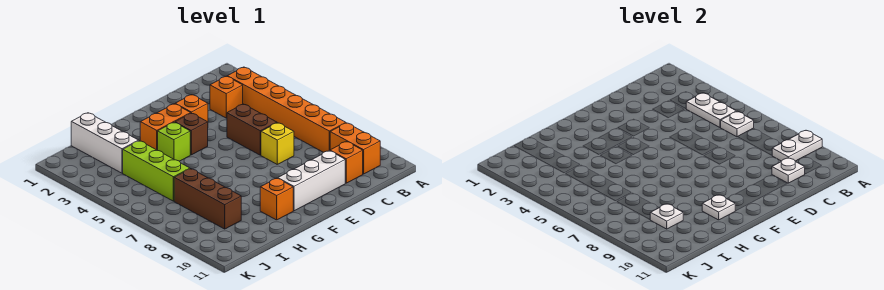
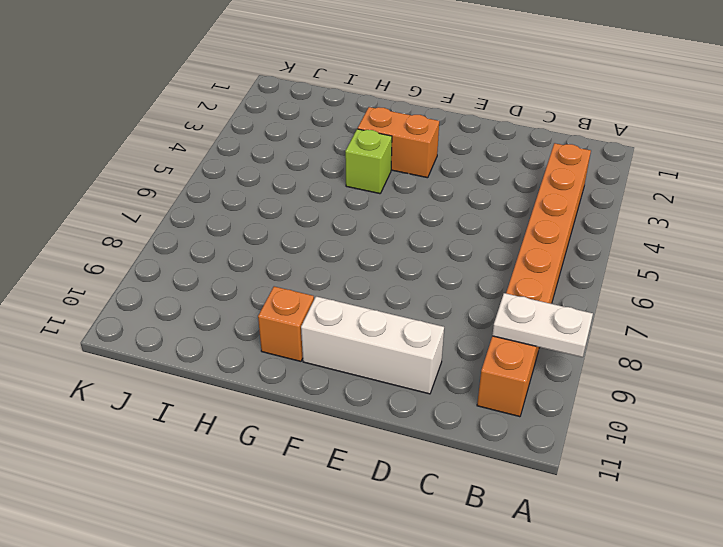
none -> orange 1x1 brick [210,76,243,118]
none -> orange 1x1 brick [330,142,363,183]
none -> brown 1x2 brick [227,104,277,155]

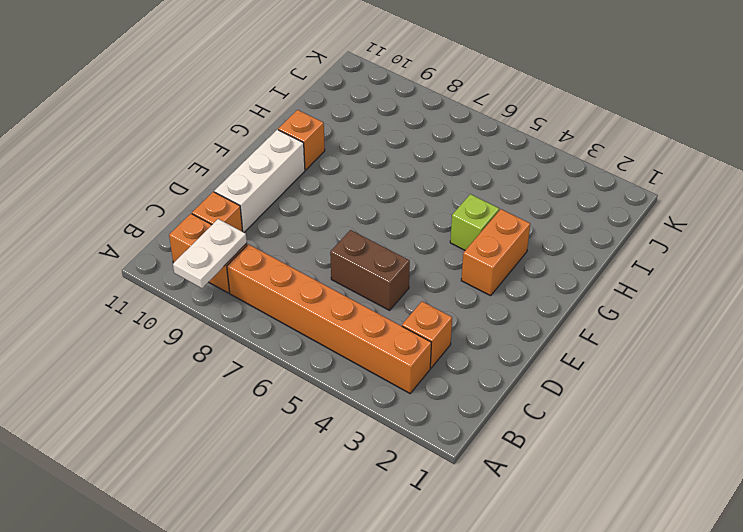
none -> yellow 1x1 brick [261,123,294,164]
none -> orange 1x1 brick [175,95,208,122]
none -> brown 1x1 brick [175,113,208,155]

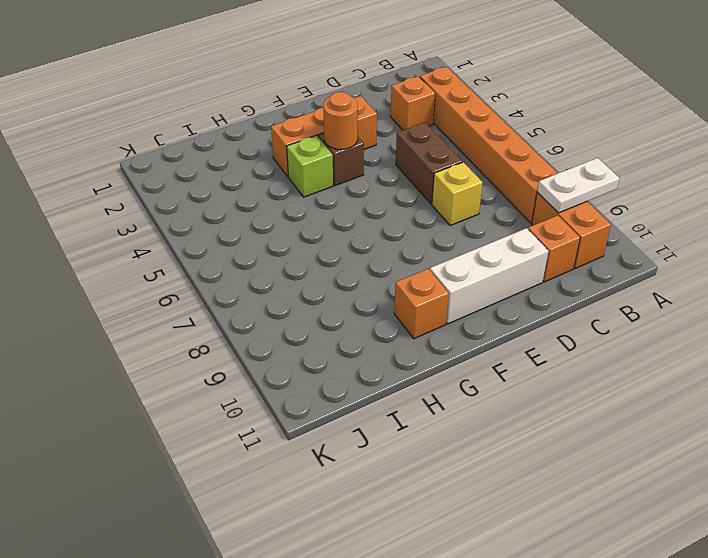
orange 1x1 round brick [323,92,358,149] -> none
none -> white 1x3 brick [71,113,139,173]
none -> lime 1x3 brick [123,141,190,201]
none -> brown 1x3 brick [174,169,241,229]

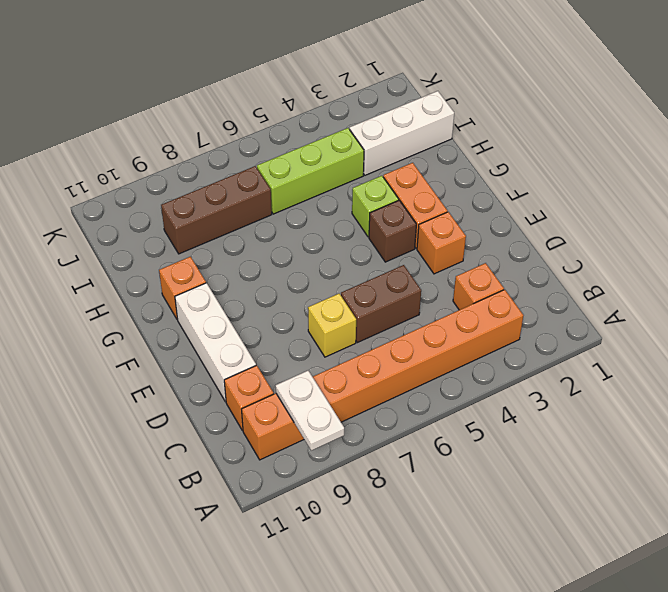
none -> white 1x2 plate [686,93,736,127]
none -> white 1x1 plate [720,111,754,137]
none -> white 1x1 plate [772,158,805,183]

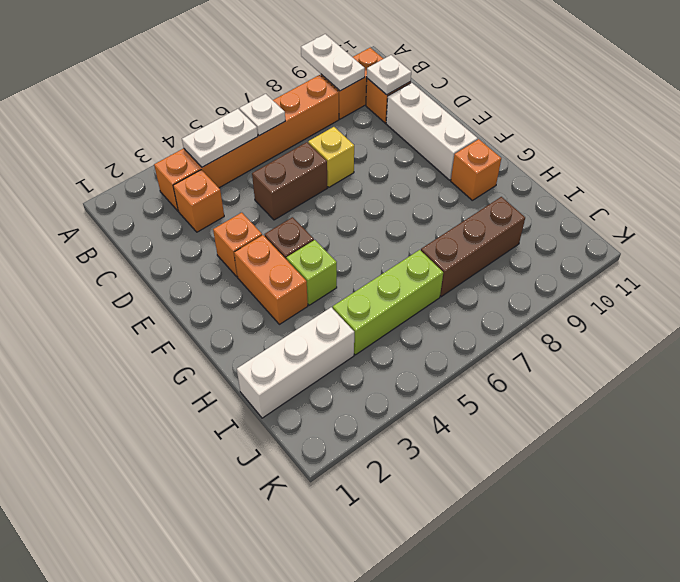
none -> white 1x1 plate [702,195,735,220]
none -> white 1x1 plate [650,204,683,229]

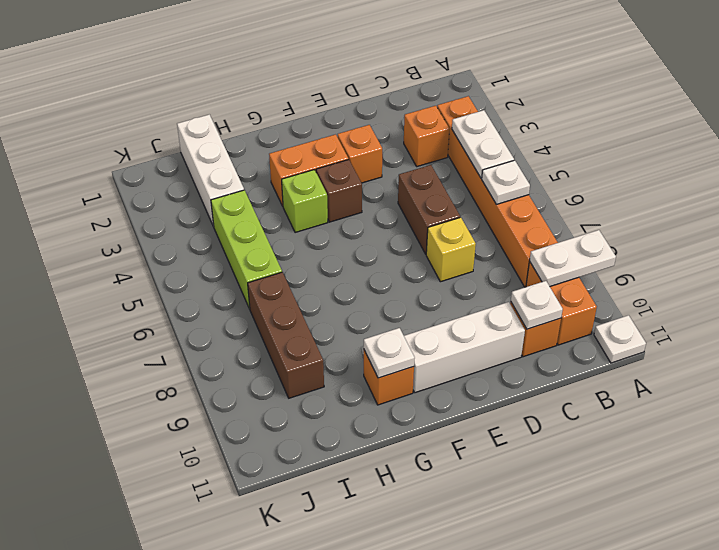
white 1x1 plate [594,315,646,363] -> white 1x1 plate moved to [650,204,683,229]

